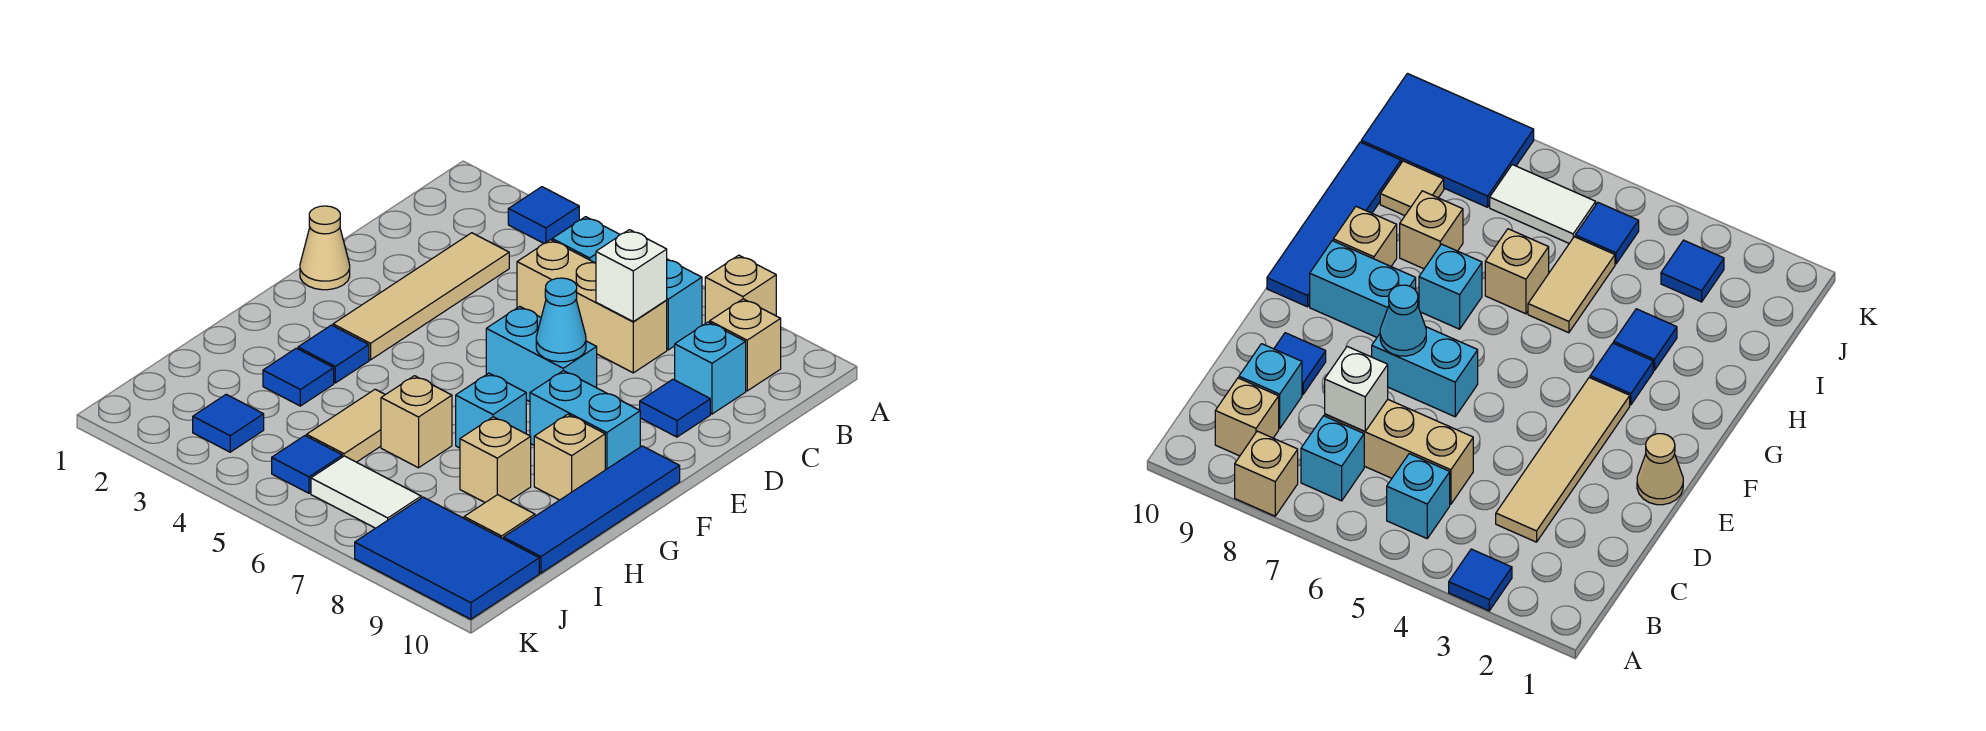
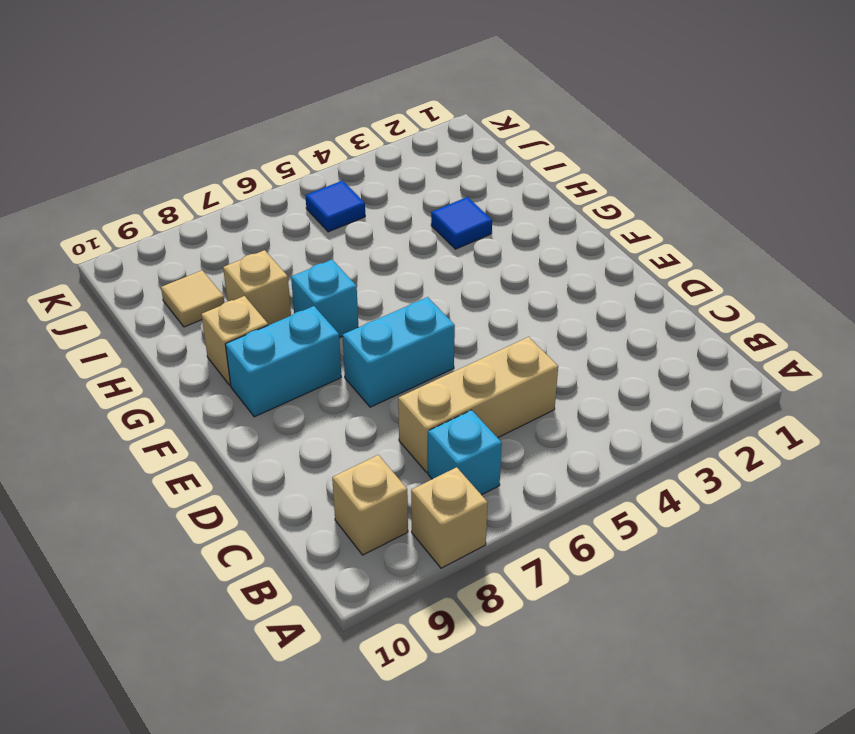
none -> blue 1x1 tile [508,187,579,244]
none -> cyan 1x1 brick [552,217,620,263]
none -> tan 1x4 tile [333,233,509,360]

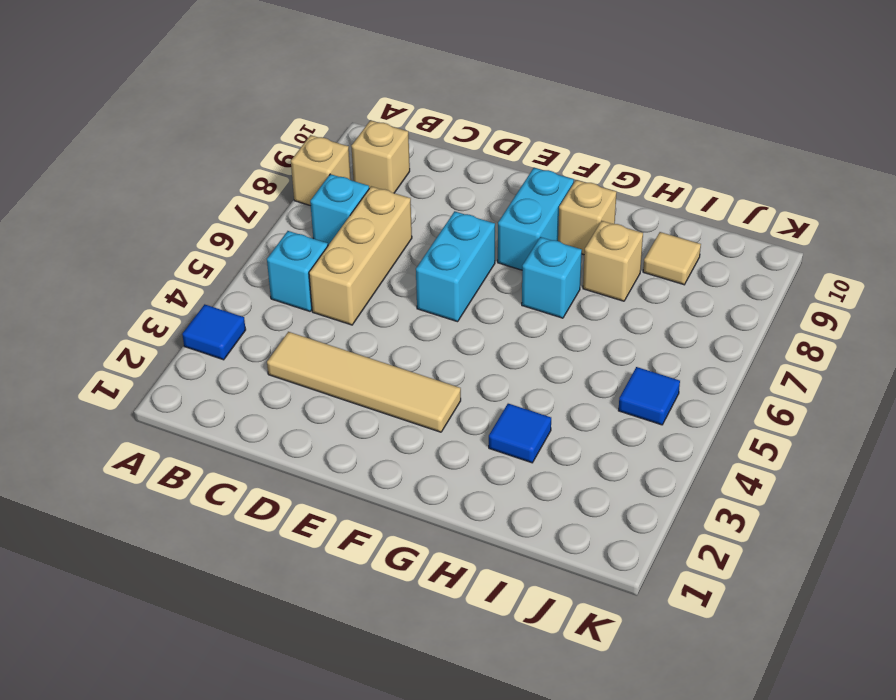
none -> cyan 1x1 brick [675,322,746,414]
none -> blue 1x1 tile [640,379,710,437]
none -> tan 1x1 cone [300,206,350,290]

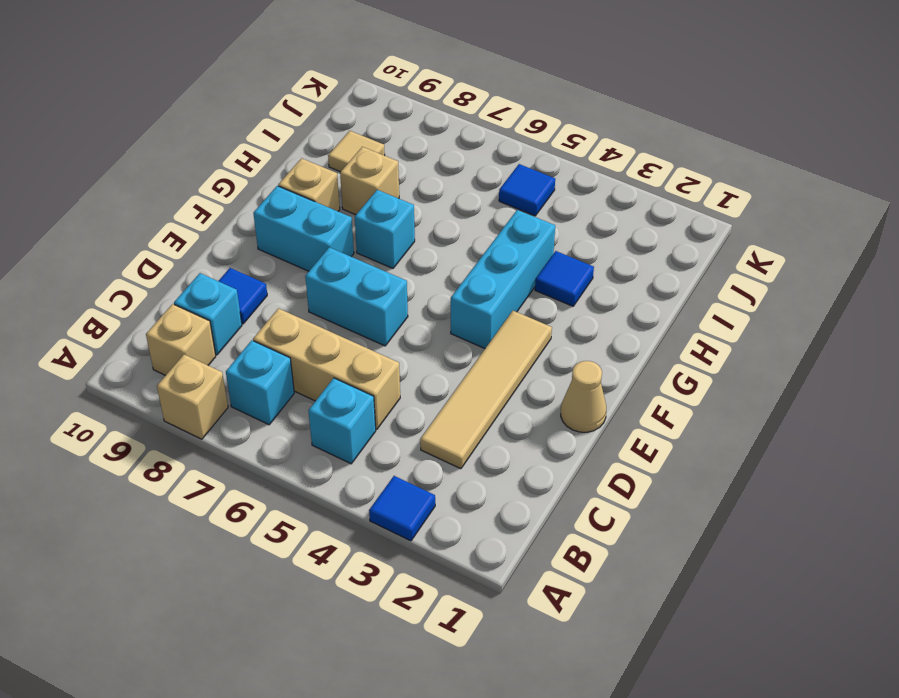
cyan 1x3 brick [451,210,555,349] -> none
none -> blue 1x4 tile [504,446,680,573]
none -> blue 1x1 tile [298,325,369,383]
none -> tan 1x2 tile [307,389,385,462]

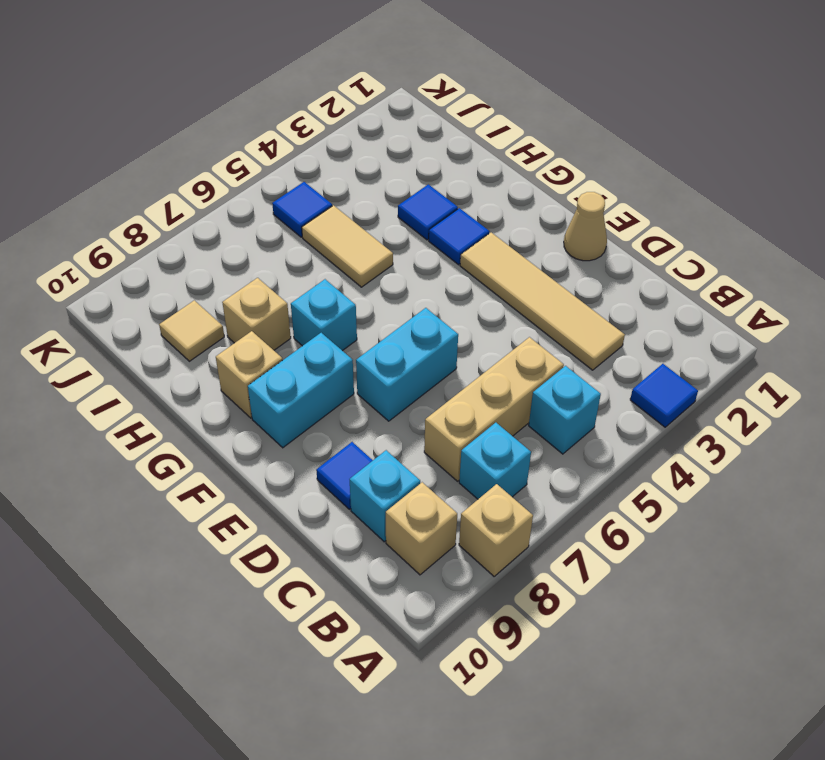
none -> blue 1x4 tile [504,446,680,573]
none -> tan 1x1 brick [381,376,452,468]
none -> blue 1x1 tile [193,394,264,452]

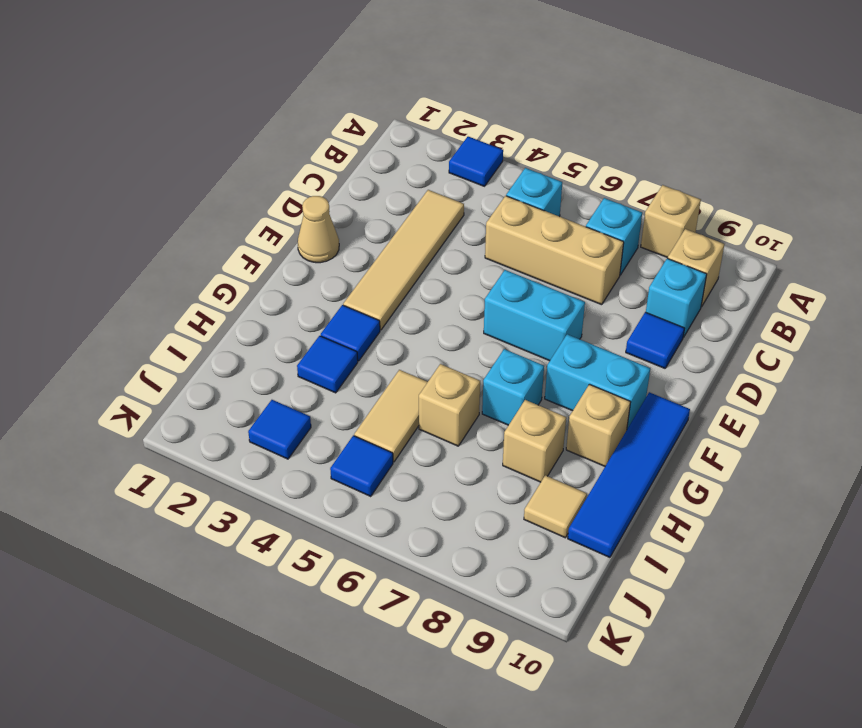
none -> white 1x2 tile [311,456,421,528]
none -> blue 2x3 tile [355,497,539,619]
none -> white 1x1 brick [596,230,667,321]

